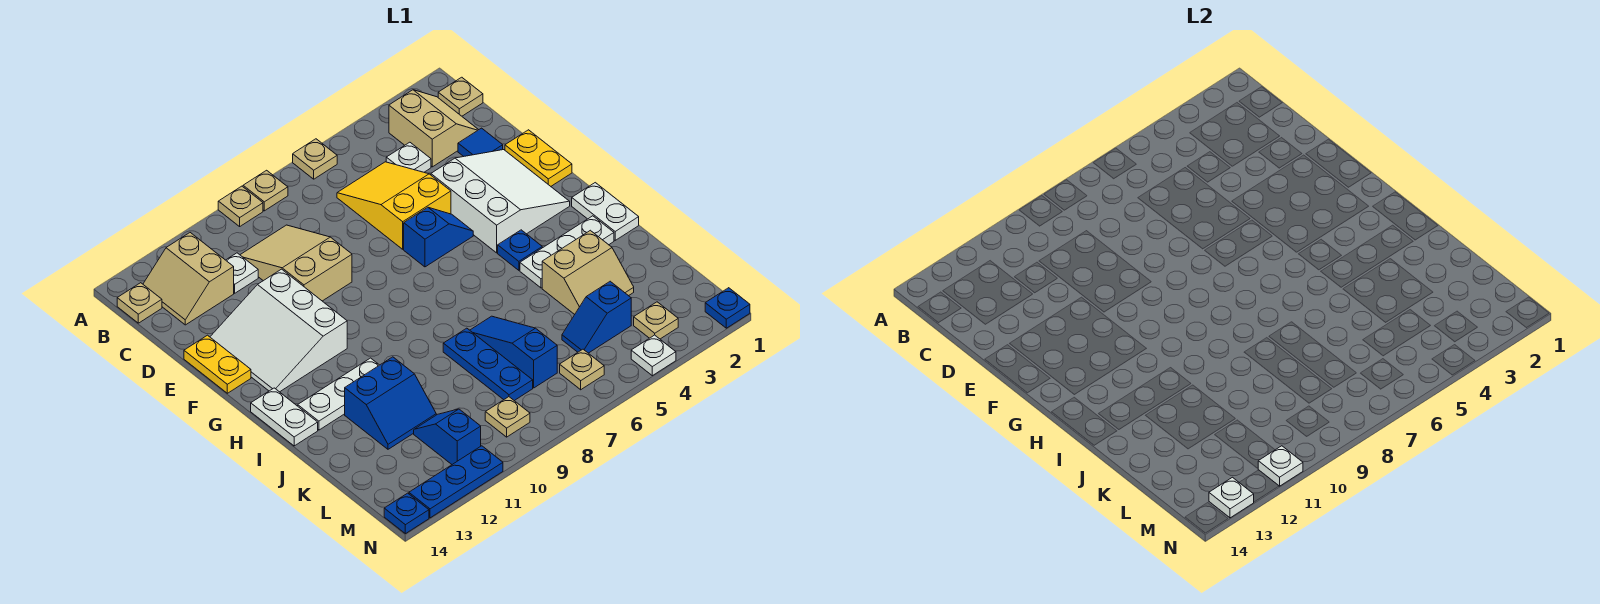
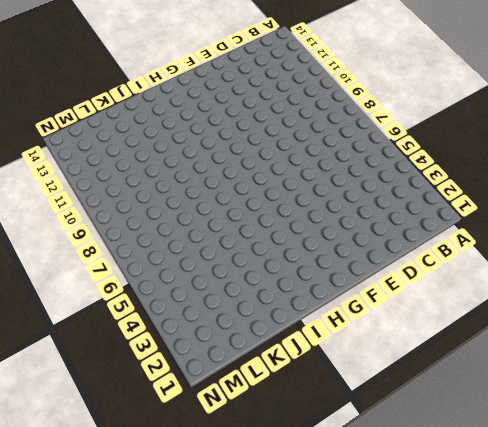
none -> tan 1x1 plate [293,139,337,179]
none -> tan 1x1 plate [243,170,288,211]
none -> tan 1x1 plate [218,186,263,226]
none -> tan 1x1 plate [438,77,483,116]

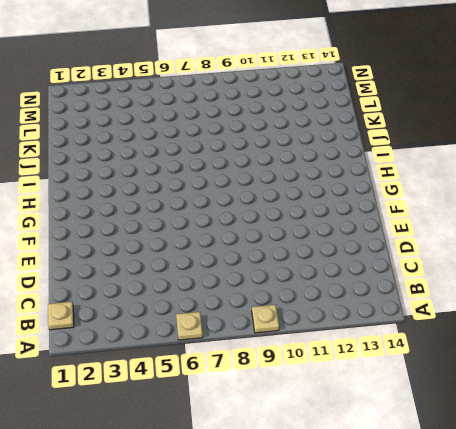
none -> tan 1x1 plate [243,170,288,211]
none -> tan 2x2 slope [389,90,478,167]
none -> tan 2x2 slope [143,233,234,325]
none -> tan 1x1 plate [117,283,162,323]

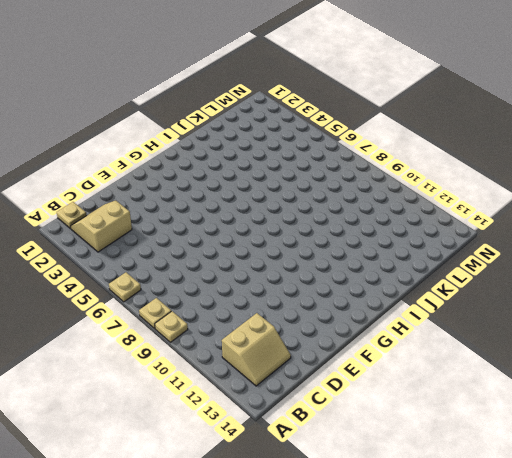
none -> tan 1x1 plate [117,283,162,323]
none -> white 1x1 plate [386,142,431,172]
none -> yellow 2x3 slope [337,162,451,249]
none -> tan 2x3 slope [240,225,352,301]

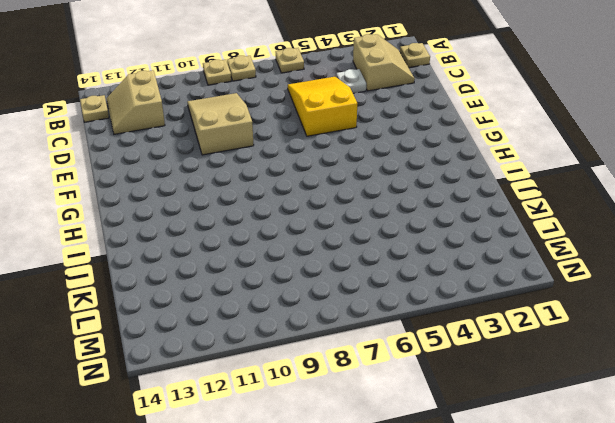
none -> white 1x1 plate [226,253,258,293]
none -> blue 1x1 tile [458,128,503,157]
none -> yellow 1x2 plate [505,130,572,186]
none -> white 3x3 slope [431,150,570,253]

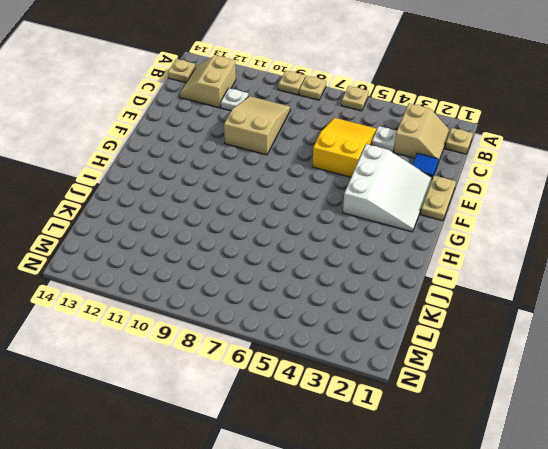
tan 1x2 plate [421,176,456,221] -> yellow 1x2 plate [505,130,572,186]
none -> white 3x3 slope [210,269,347,392]
none -> yellow 1x2 plate [184,335,251,393]
none -> blue 1x2 slope [404,207,473,267]
none -> white 1x2 plate [572,183,639,240]

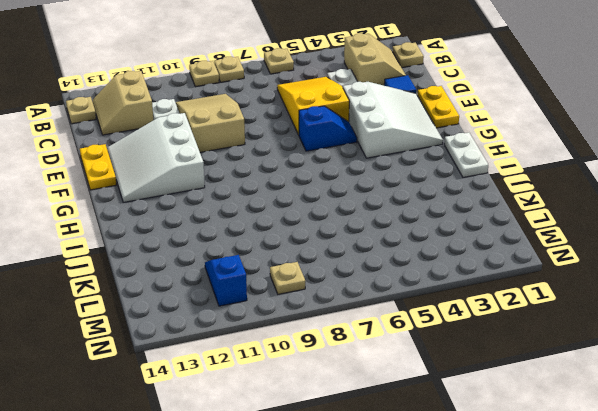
none -> blue 1x1 plate [498,230,542,270]
none -> white 1x2 plate [251,388,318,446]
none -> white 1x3 plate [520,216,614,288]
none -> white 1x3 plate [298,358,379,430]

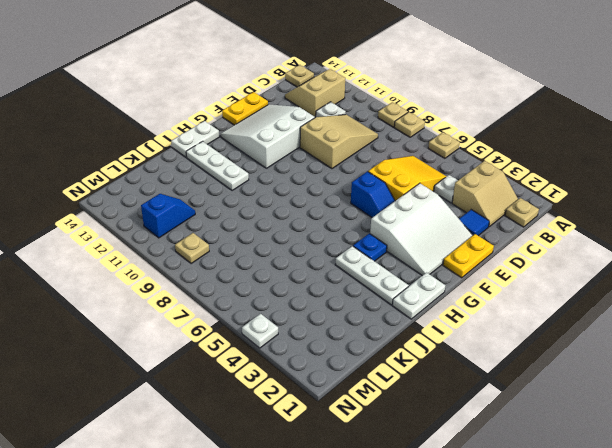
none -> tan 2x2 slope [542,230,634,314]
none -> blue 1x3 slope [470,316,557,388]
none -> blue 1x3 plate [443,328,533,401]
none -> blue 2x2 slope [345,357,436,449]

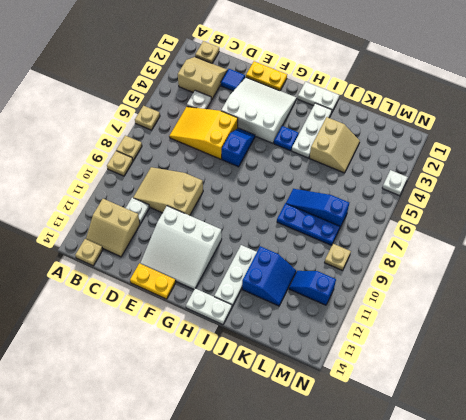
none -> blue 1x2 slope [562,281,631,353]
none -> tan 1x1 plate [634,302,678,339]
none -> tan 1x1 plate [560,349,604,390]
none -> blue 1x1 plate [705,288,750,328]

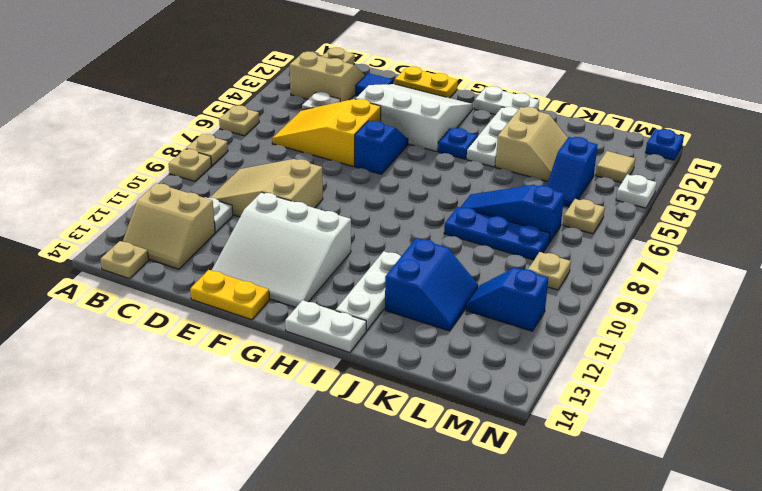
tan 1x1 tile [596,151,635,183] -> tan 1x1 plate [634,302,678,339]
none -> blue 1x3 plate [409,446,503,518]
none -> blue 1x1 plate [384,493,429,534]
none -> white 1x1 plate [1258,446,1303,486]
none -> white 1x1 plate [1209,477,1254,518]

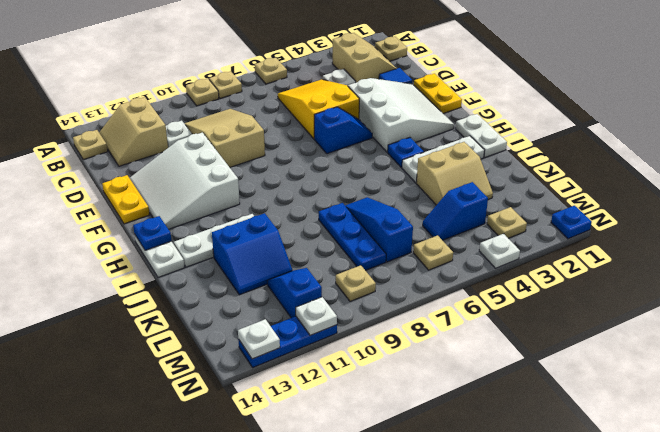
blue 1x1 plate [133,216,172,250] -> blue 1x1 plate moved to [384,493,429,534]

